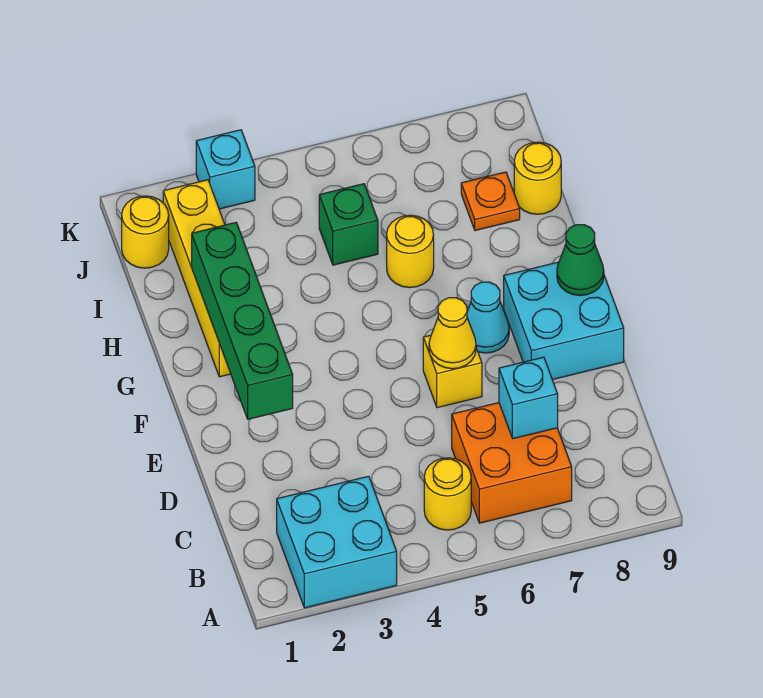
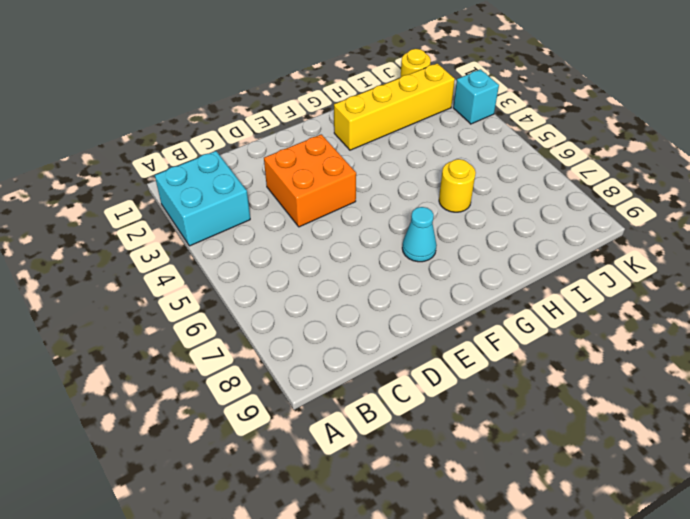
orange 2x2 brick [264,134,356,227] -> orange 2x2 brick moved to [452,403,572,523]
none -> yellow 1x1 round brick [424,458,471,530]
none -> yellow 1x1 brick [423,335,482,408]
none -> cyan 2x2 brick [504,262,624,380]

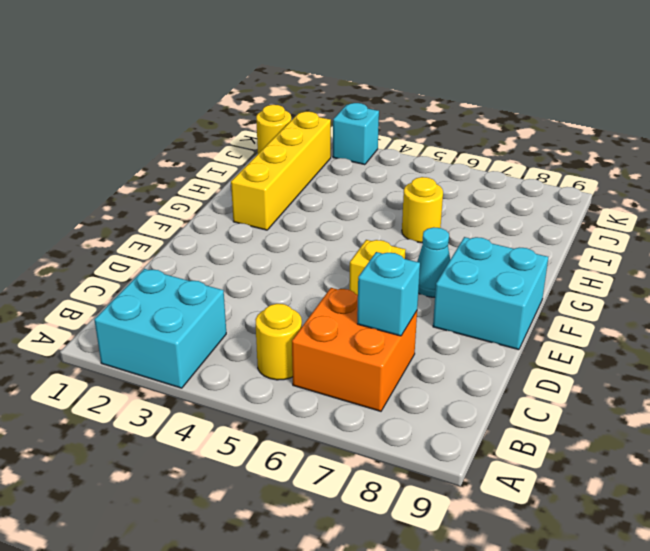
none -> green 1x1 brick [319,184,378,265]
none -> orange 1x1 plate [461,172,520,231]
none -> yellow 1x1 round brick [514,142,561,214]

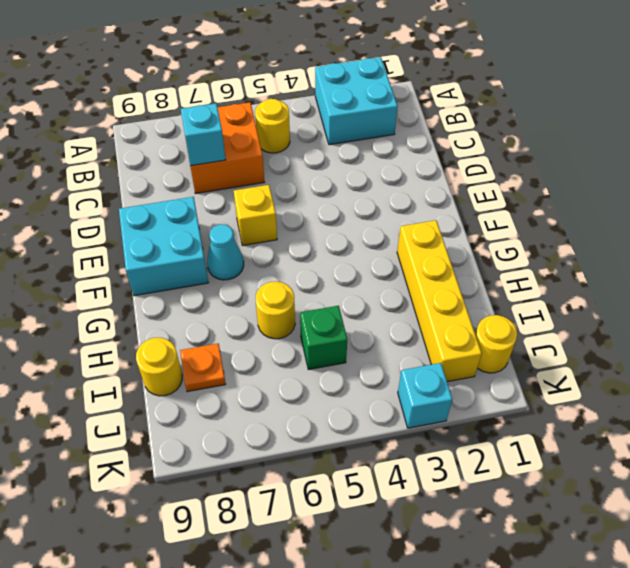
none -> green 1x4 brick [192,223,293,419]
none -> yellow 1x1 cone [429,298,476,369]
none -> green 1x1 cone [557,225,604,296]

